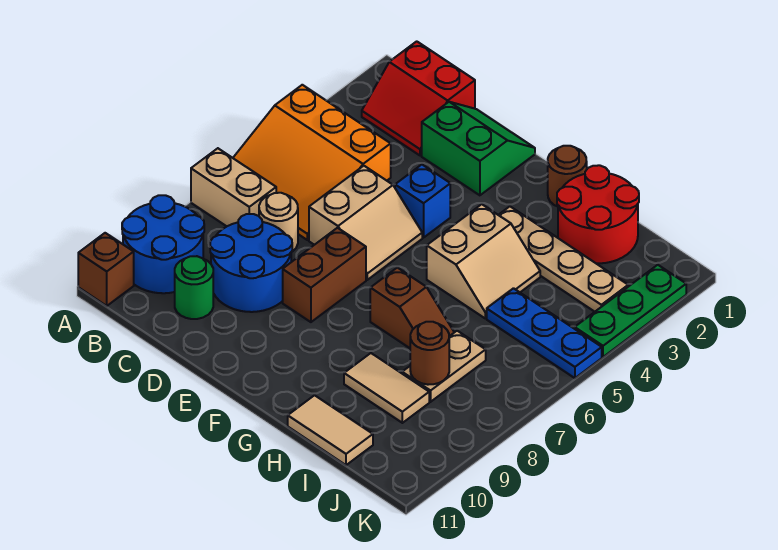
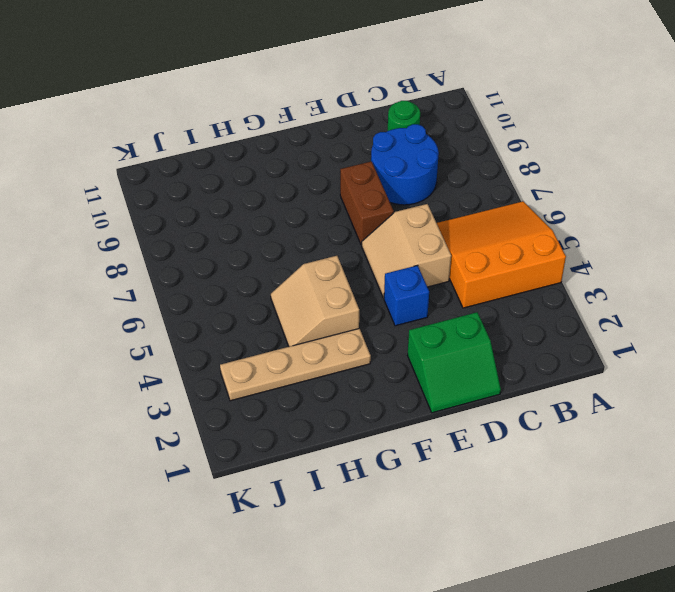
none -> tan 1x2 brick [191,148,276,226]
none -> blue 2x2 round brick [122,195,204,293]
none -> brown 1x1 brick [78,233,134,306]

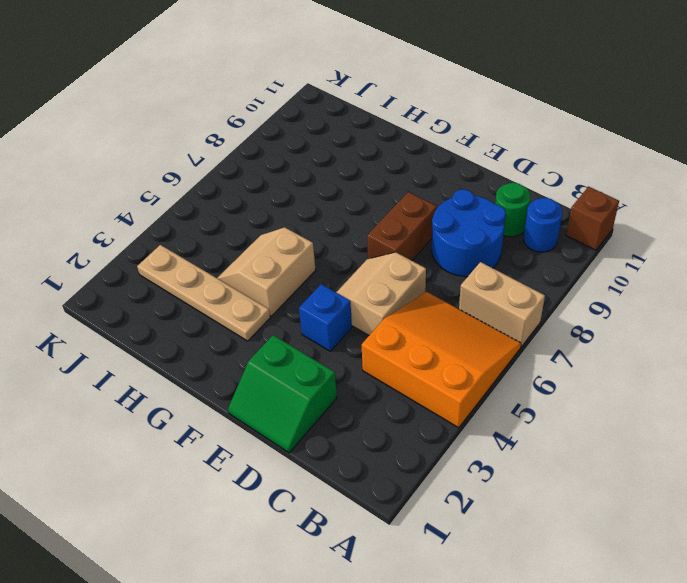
blue 1x1 round brick [523,198,562,252] -> blue 2x2 round brick [122,195,204,293]
none -> red 2x2 slope [362,41,475,156]
none -> tan 1x1 round brick [259,193,298,252]
none -> brown 1x1 round brick [548,146,587,207]

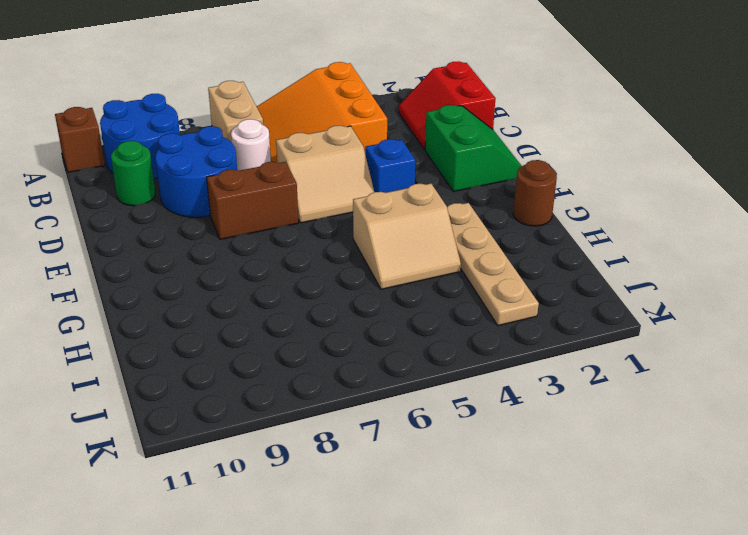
white 1x1 round brick [231,119,271,171] -> tan 1x1 round brick [259,193,298,252]
none -> brown 1x2 slope [370,268,454,348]
none -> red 2x2 round brick [557,165,639,263]
none -> tan 1x2 tile [344,353,429,423]

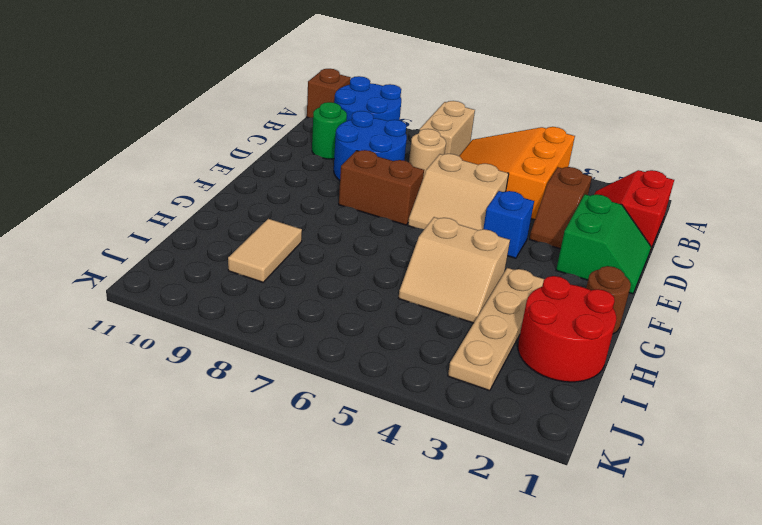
brown 1x2 slope [529,167,592,249] -> brown 1x2 slope moved to [370,268,454,348]
none -> tan 1x2 tile [288,395,373,465]
none -> blue 1x3 plate [487,288,602,378]
none -> tan 1x2 plate [402,331,486,402]

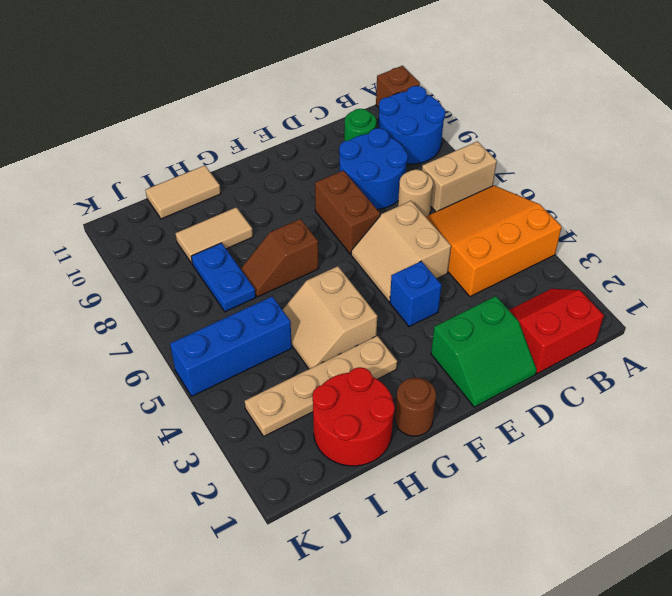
blue 1x3 brick [170,296,292,396] -> blue 1x3 plate [487,288,602,378]
blue 1x2 plate [191,243,256,312] -> tan 1x2 plate [402,331,486,402]
none -> green 1x3 plate [575,265,686,357]
none -> brown 1x1 round brick [410,322,449,385]

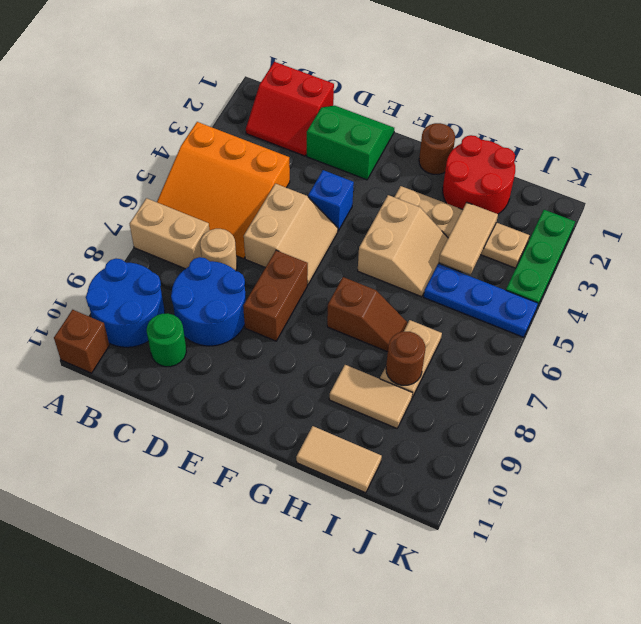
tan 1x2 tile [439,203,498,275] -> none

